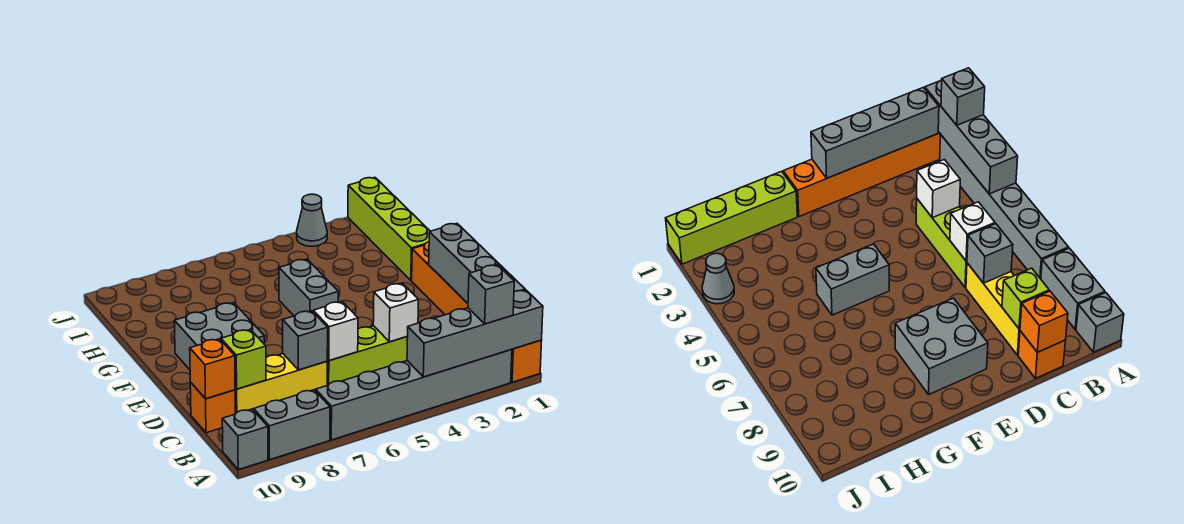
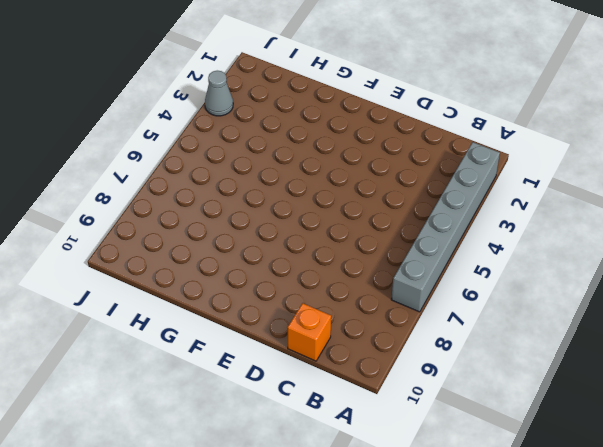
none -> orange 1x6 brick [412,242,542,382]
none -> grey 1x2 brick [254,390,330,459]
none -> grey 1x1 brick [222,409,268,470]

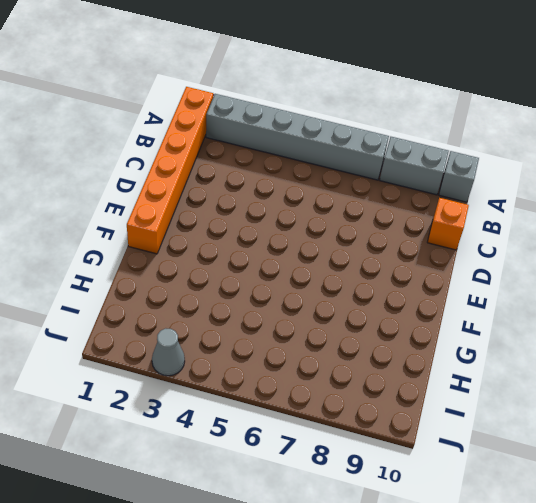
none -> lime 1x3 brick [327,326,408,385]
none -> yellow 1x3 brick [235,354,327,414]
none -> grey 2x2 brick [174,303,265,370]

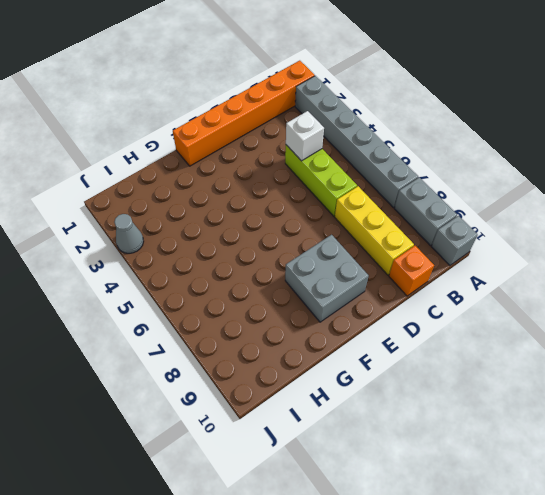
none -> grey 1x2 brick [279,259,338,316]
none -> lime 1x4 brick [348,178,430,281]
none -> grey 1x4 brick [407,290,543,377]

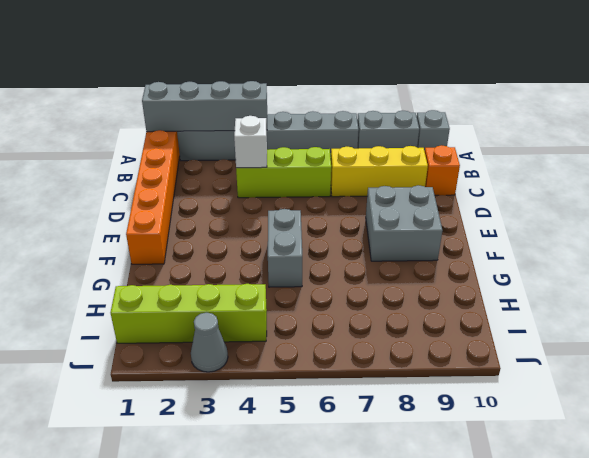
lime 1x4 brick [110,284,267,343] -> lime 1x4 brick turned to [348,178,430,281]
none -> grey 1x4 brick [429,224,525,303]
none -> white 1x1 brick [313,302,358,361]
none -> grey 1x1 brick [283,311,328,370]

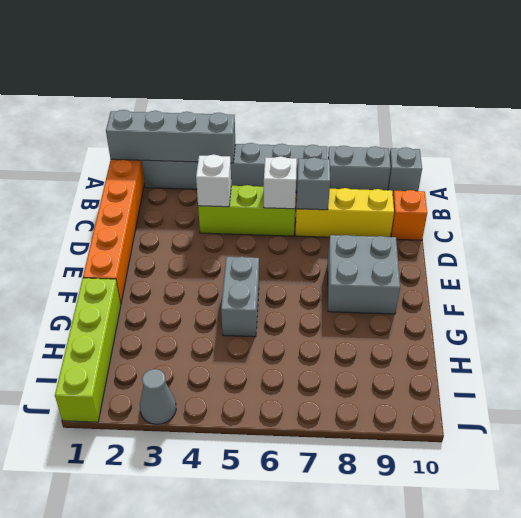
none -> grey 1x4 brick [429,224,525,303]
none -> lime 1x1 brick [221,329,266,389]
none -> orange 1x1 brick [190,339,235,399]

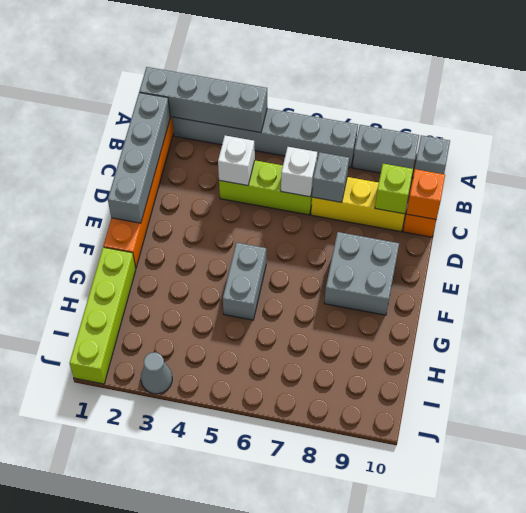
none -> grey 1x1 brick [468,265,514,324]

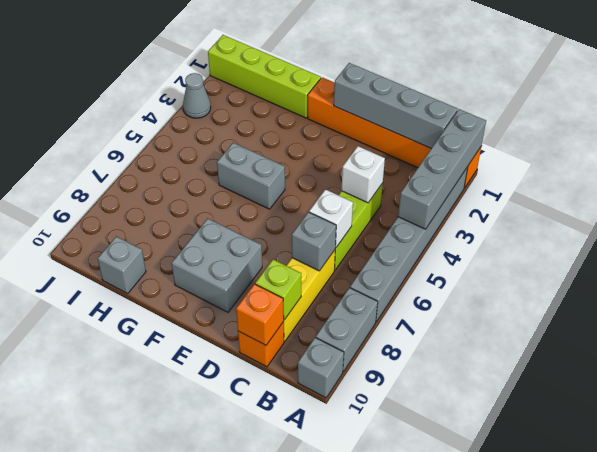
grey 1x1 brick [98,236,146,293] -> grey 1x1 brick moved to [468,265,514,324]

